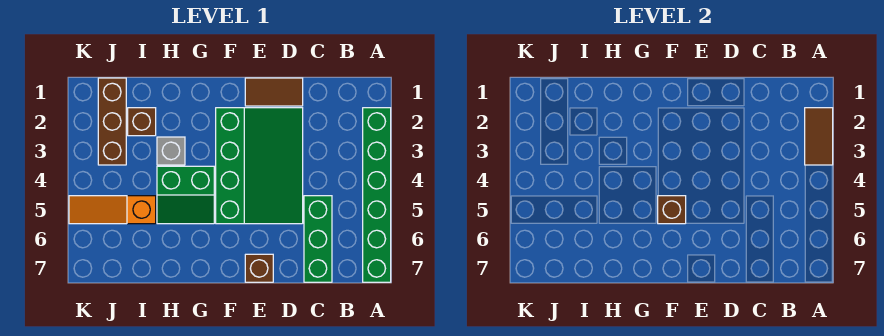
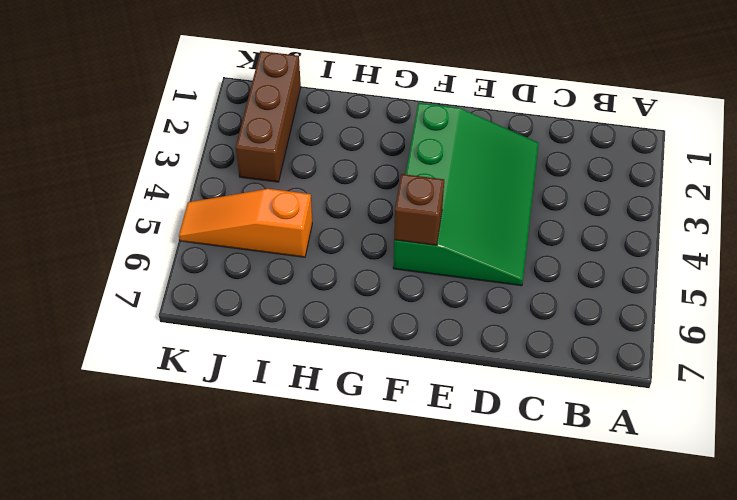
none -> green 1x6 brick [363,108,391,282]
none -> green 1x3 brick [304,196,332,282]
none -> brown 1x2 tile [245,78,303,106]

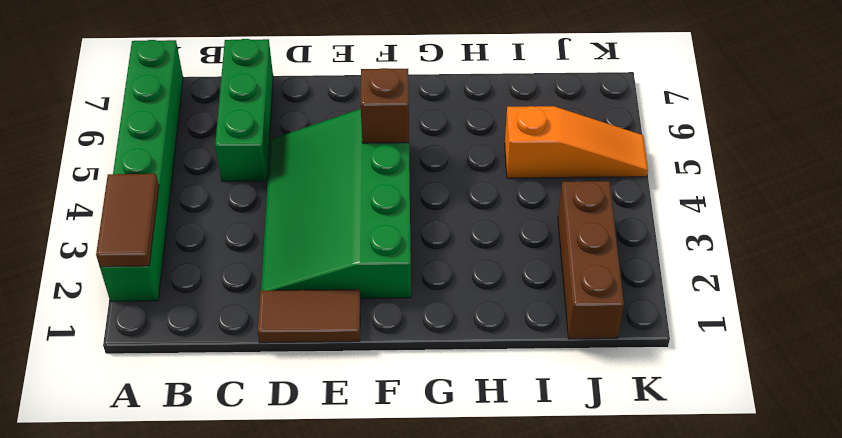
none -> brown 1x1 brick [245,254,273,282]
none -> green 2x2 slope [157,166,214,224]
none -> grey 1x1 brick [157,137,185,165]

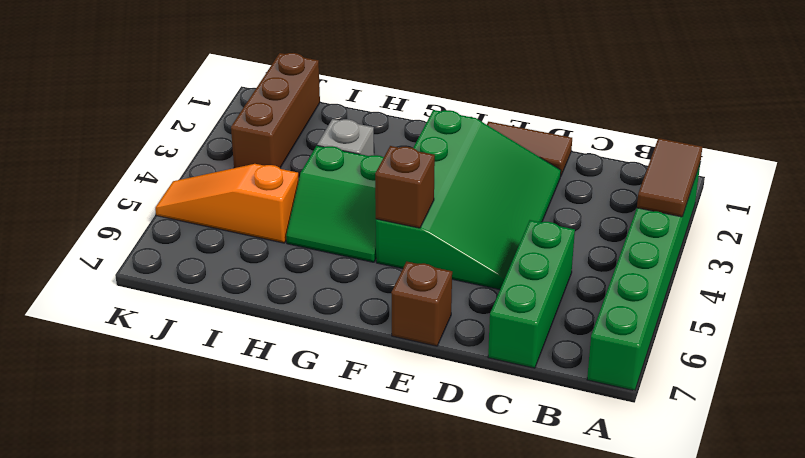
none -> brown 1x1 brick [128,108,156,136]

